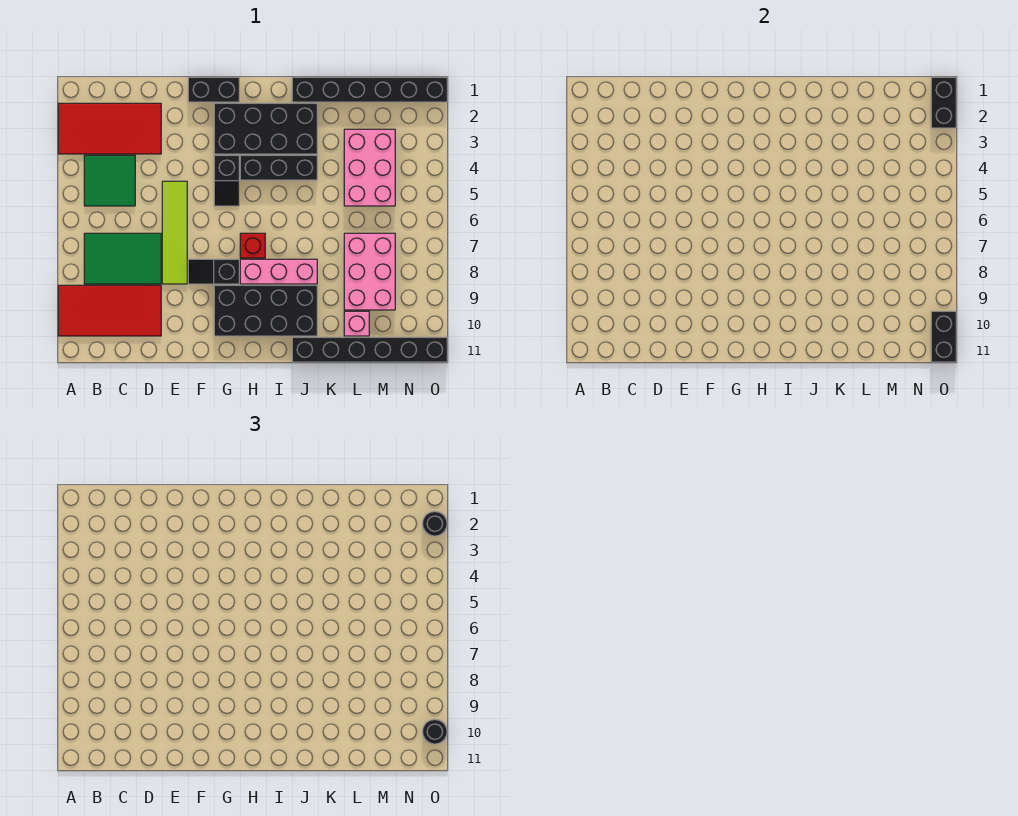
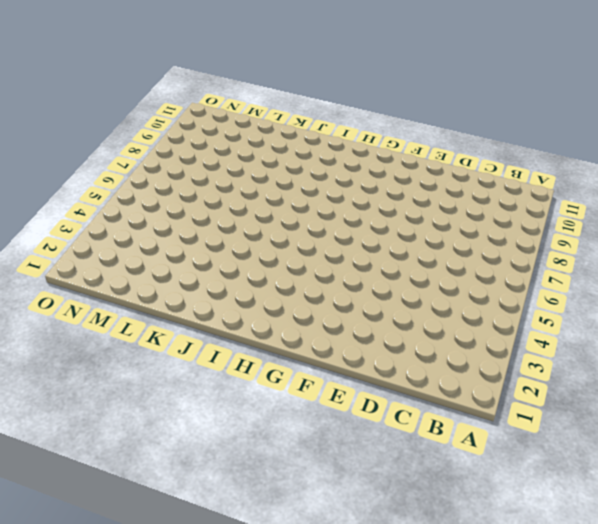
none -> red 2x4 tile [58,103,161,154]
none -> red 2x4 tile [58,285,161,336]
none -> green 2x2 tile [84,155,135,206]

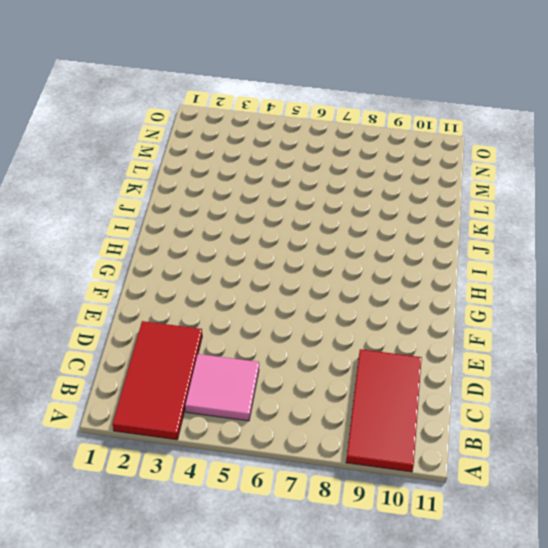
pink 2x2 tile [185,354,259,421] -> green 2x2 tile [84,155,135,206]
none -> green 2x3 tile [84,233,161,284]
none -> lime 1x4 tile [162,181,187,284]
none -> black 1x2 brick [188,77,239,102]

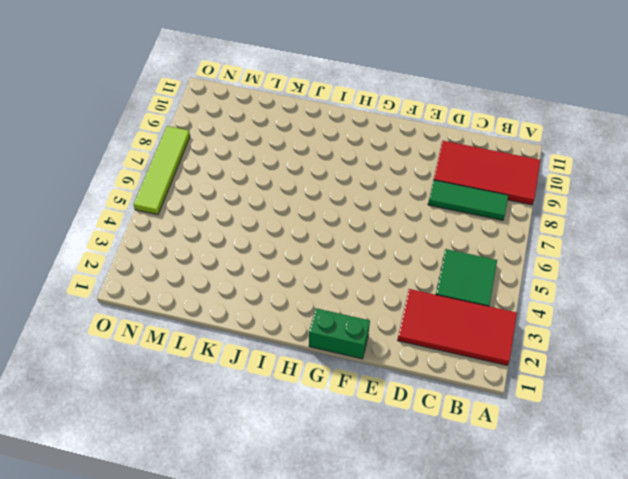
green 1x3 tile [428,180,508,220] -> green 2x3 tile [84,233,161,284]
green 1x2 brick [309,308,370,359] -> black 1x2 brick [188,77,239,102]
lime 1x4 tile [134,126,190,215] -> lime 1x4 tile moved to [162,181,187,284]
none -> black 1x2 slope [188,259,239,284]
none -> black 2x4 brick [214,103,317,154]
none -> black 1x2 slope [214,155,239,206]

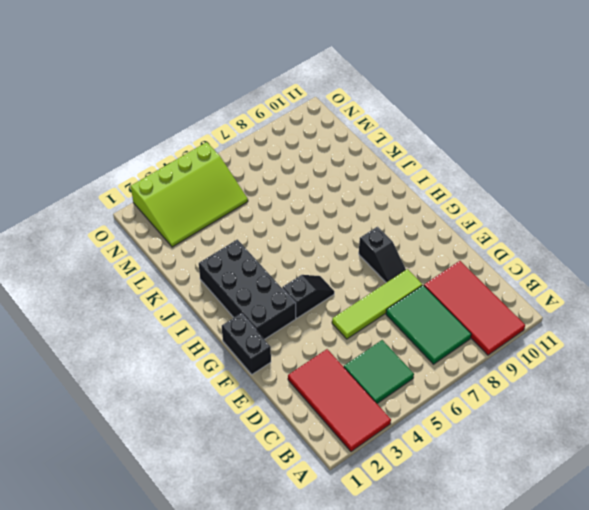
lime 3x4 slope [131,142,248,247] -> pink 2x3 brick [344,129,395,206]
none -> black 2x4 brick [214,285,317,336]
none -> black 1x3 brick [240,155,317,180]
none -> red 1x1 brick [240,233,265,258]

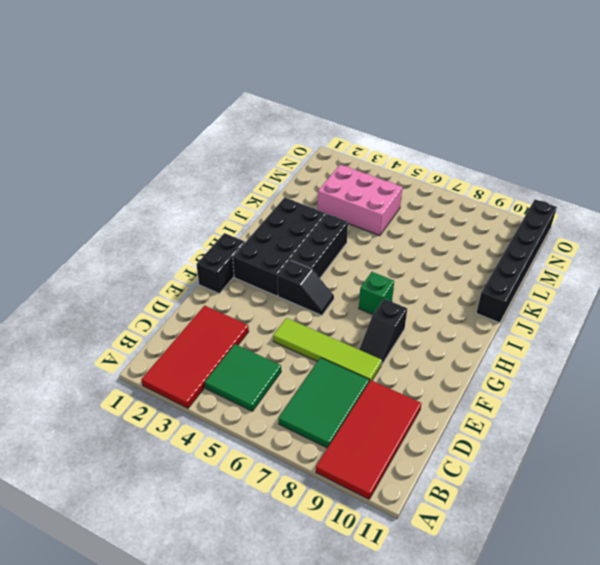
green 1x1 brick [359,272,394,314] -> red 1x1 brick [240,233,265,258]
none -> black 2x4 brick [214,285,317,336]
none -> pink 1x3 brick [240,259,317,284]
none -> black 1x6 brick [292,77,447,102]

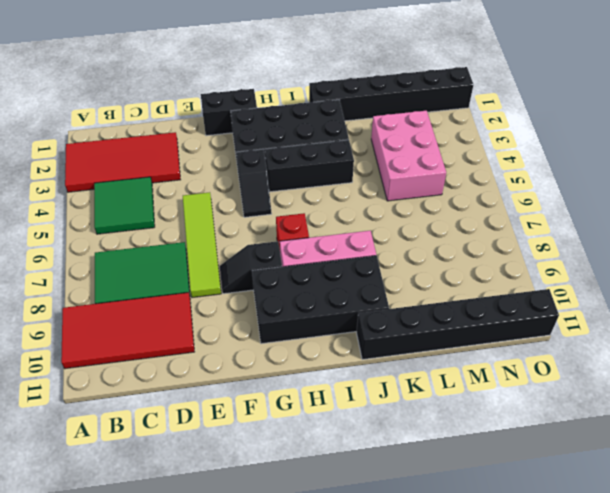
none -> pink 2x3 brick [344,233,395,310]
none -> pink 1x1 brick [344,311,369,336]
none -> black 1x2 brick [931,77,956,128]

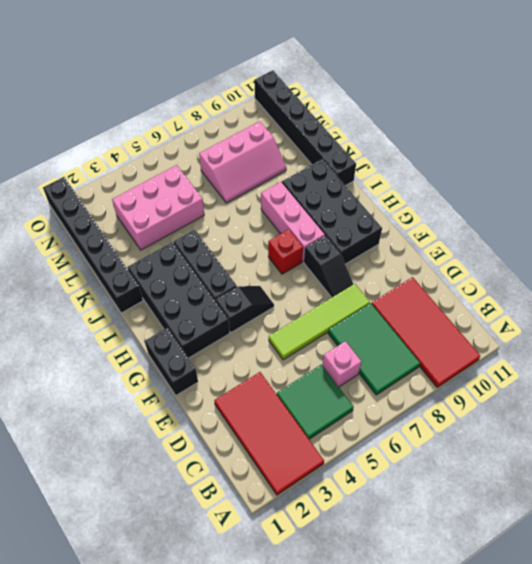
pink 1x1 brick [322,341,361,387] -> pink 1x1 brick moved to [344,311,369,336]
pink 2x3 slope [199,121,286,203] -> pink 2x3 brick [344,233,395,310]
none -> black 1x2 brick [931,77,956,128]
none -> black 1x2 brick [931,311,956,362]
none -> black 1x1 round brick [422,511,447,536]

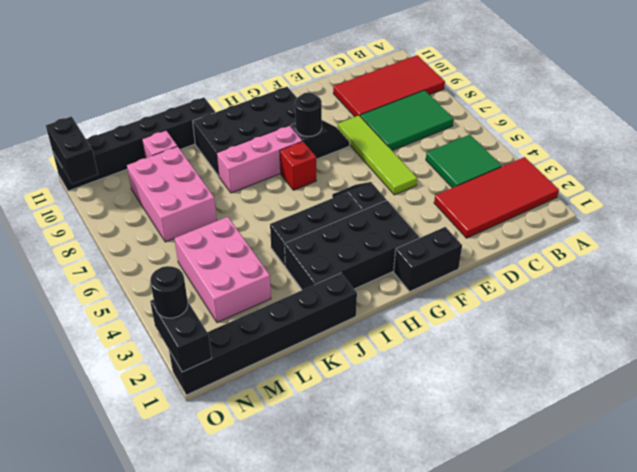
black 1x1 round brick [295,92,322,136] -> black 1x1 round brick moved to [422,719,447,744]

